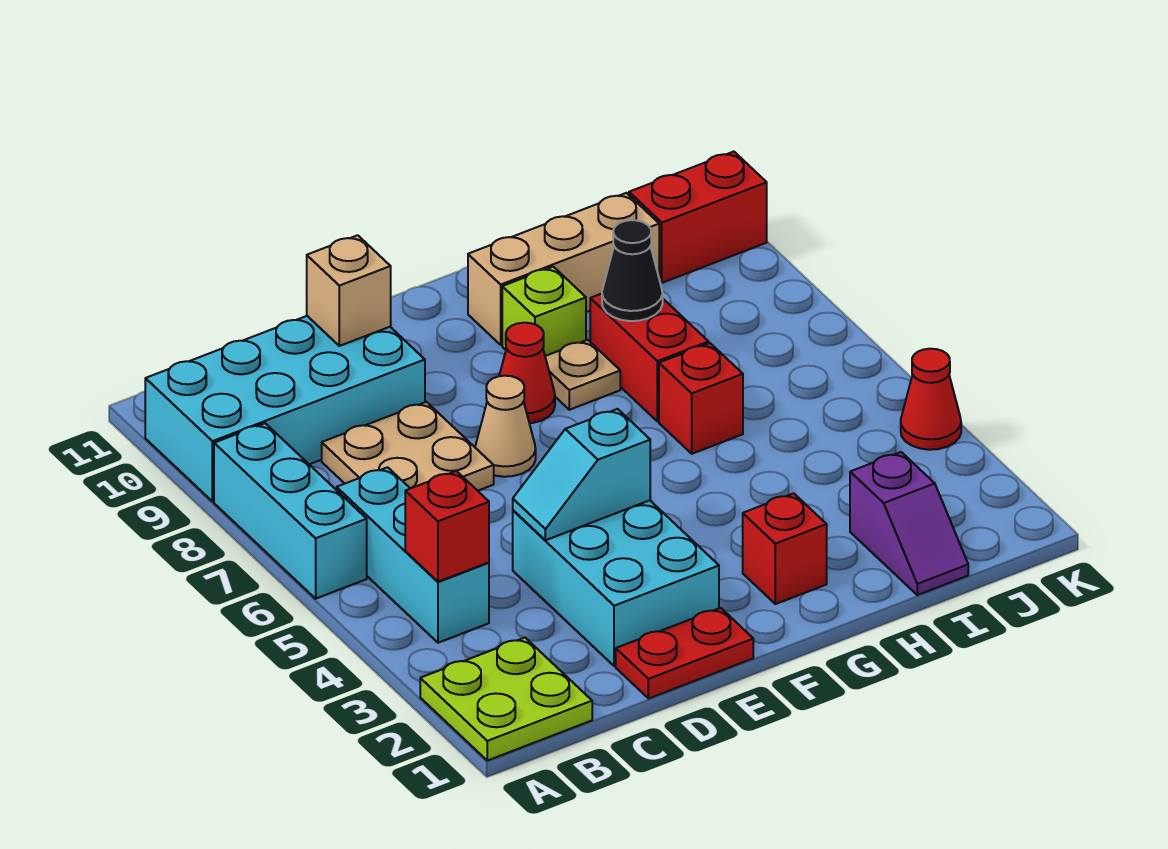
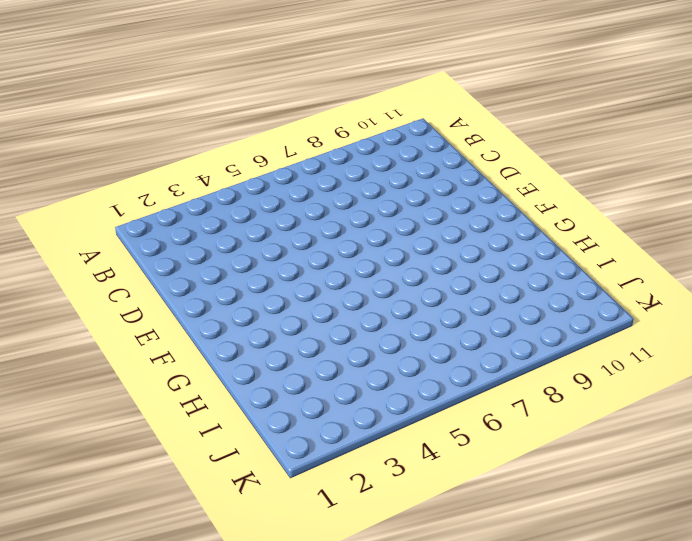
none -> lime 2x2 plate [420,638,592,761]
none -> cyan 1x3 brick [214,423,367,599]
none -> cyan 2x4 brick [145,316,425,502]

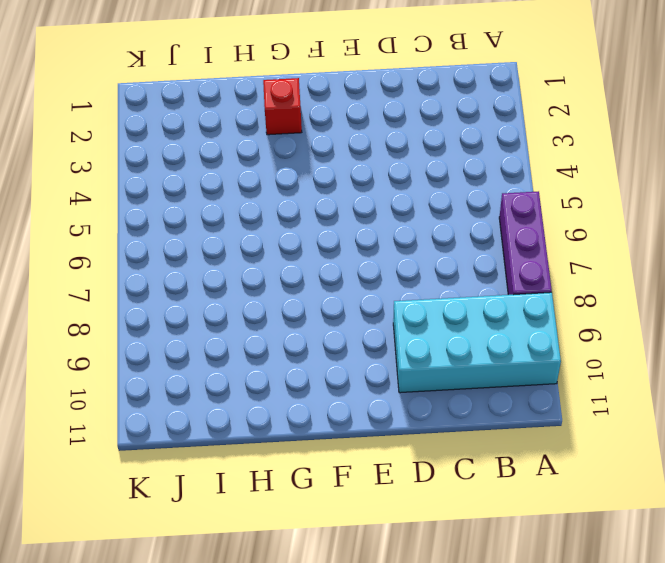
purple 1x3 brick [499,191,552,295] -> cyan 1x3 brick [214,423,367,599]
none -> lime 2x2 plate [420,638,592,761]
none -> cyan 1x3 brick [337,467,489,643]
none -> tan 2x2 plate [322,402,494,491]

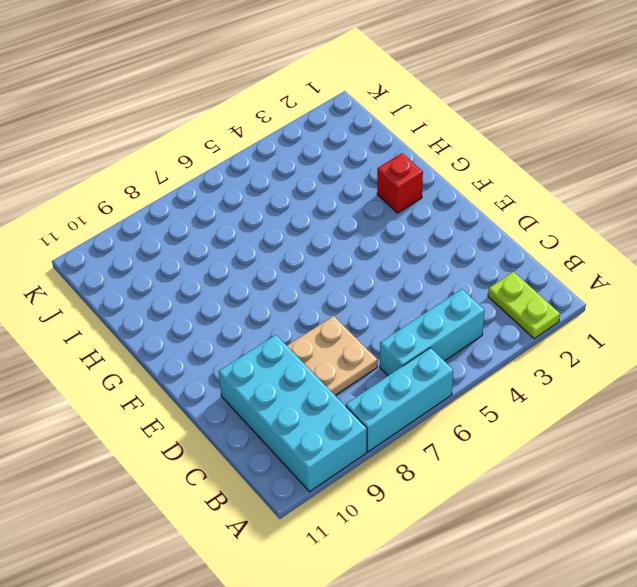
lime 1x2 plate [488,272,560,339] -> lime 2x2 plate [420,638,592,761]
none -> red 1x2 plate [616,608,753,699]
none -> cyan 2x3 brick [513,500,719,666]
none -> tan 1x1 cone [475,376,536,477]

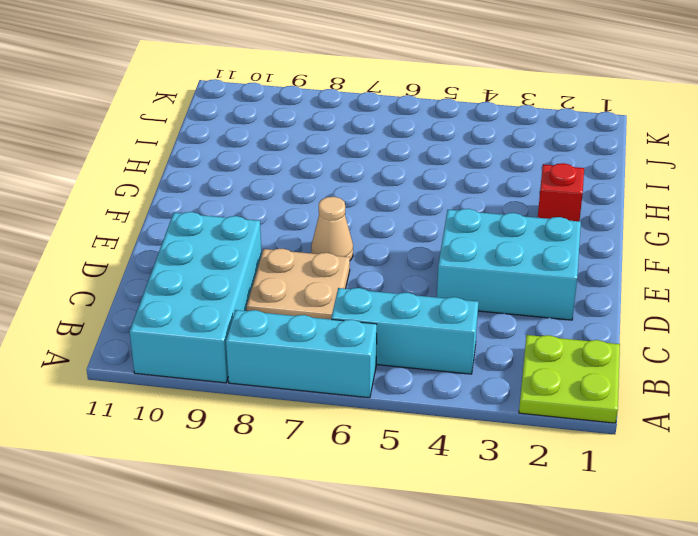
none -> red 1x2 plate [616,608,753,699]
none -> red 1x1 cone [499,323,555,423]
none -> tan 1x1 plate [545,340,620,410]

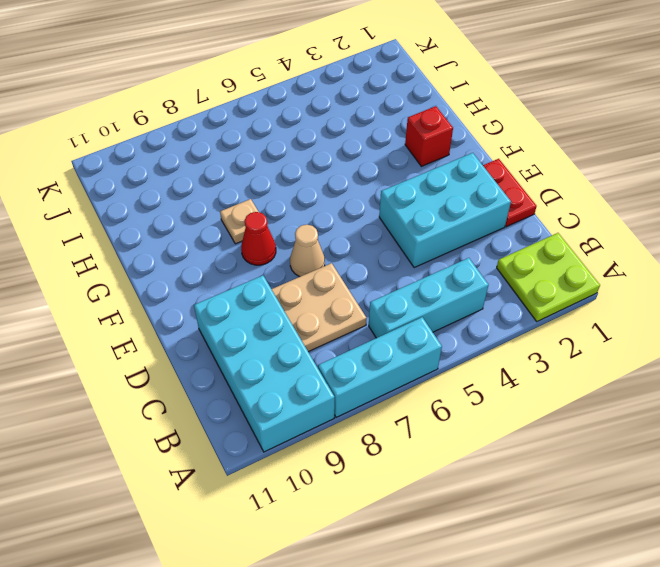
none -> lime 1x1 brick [502,267,586,356]
none -> tan 1x3 brick [468,193,659,345]
none -> red 1x1 brick [659,343,743,454]

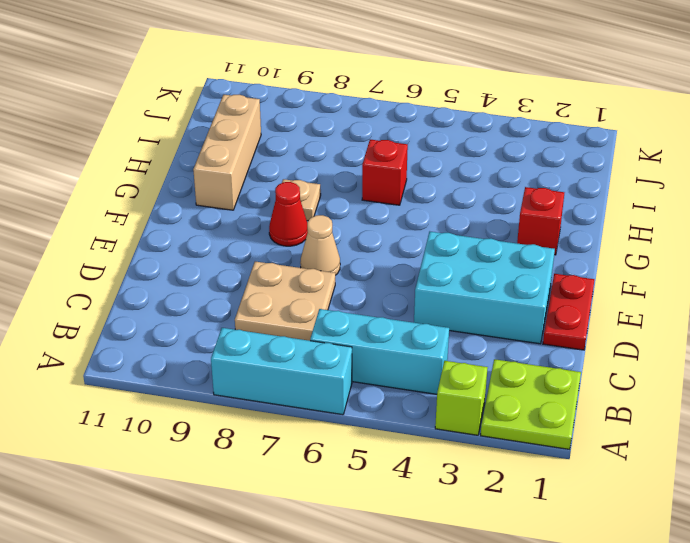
lime 1x1 brick [435,361,488,435] -> lime 1x1 brick moved to [502,267,586,356]
none -> cyan 2x4 brick [145,316,425,502]
none -> red 1x2 brick [590,294,709,421]
none -> purple 1x2 slope [850,452,968,595]

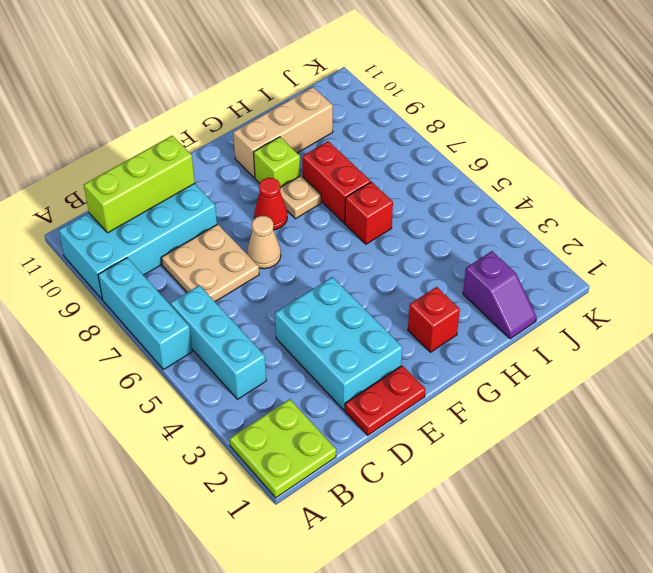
lime 1x3 brick [84,136,195,233] -> tan 1x1 brick [307,235,391,346]
none -> red 1x2 brick [629,152,767,283]
none -> red 1x1 cone [901,349,961,450]
none -> red 1x1 brick [405,471,489,582]

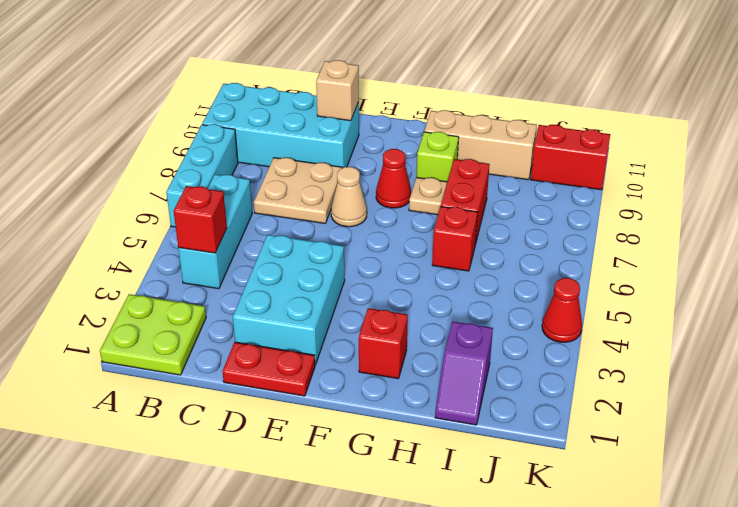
none -> cyan 1x2 slope [513,409,650,540]
none -> black 1x1 cone [602,220,663,321]

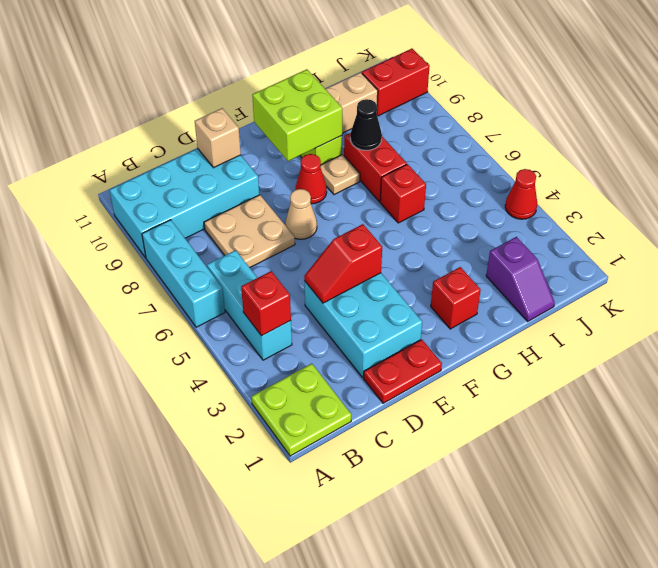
red 1x2 slope [304,224,382,303] -> cyan 1x2 slope [513,409,650,540]
lime 2x2 brick [252,69,342,161] -> none

